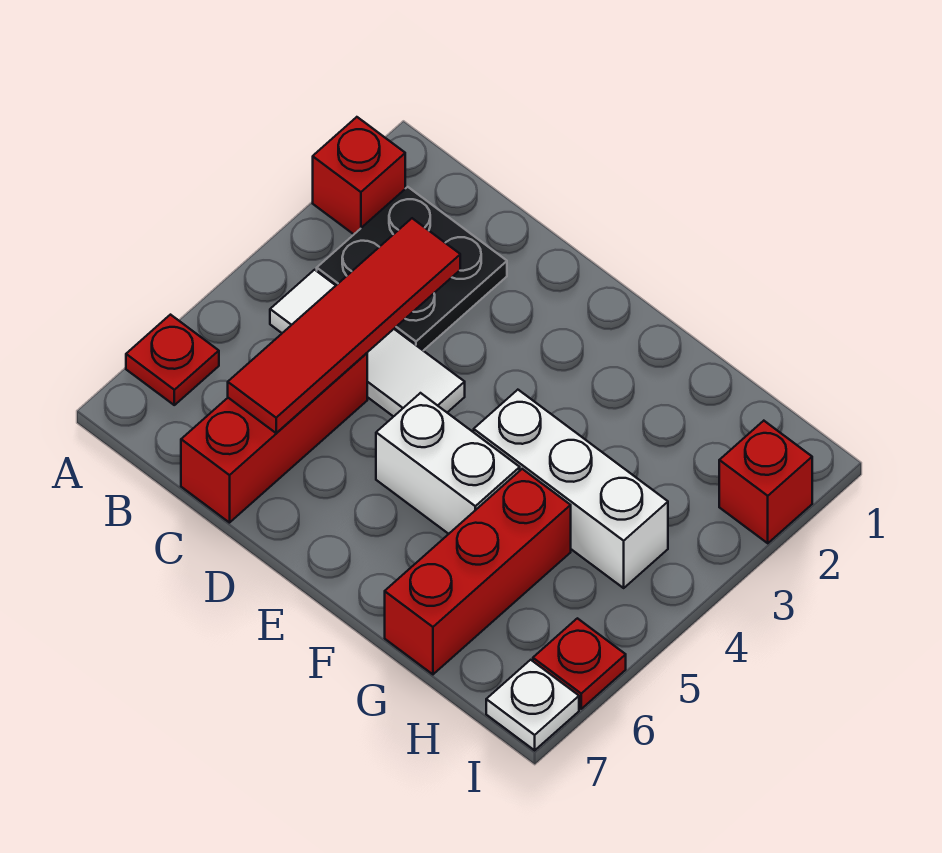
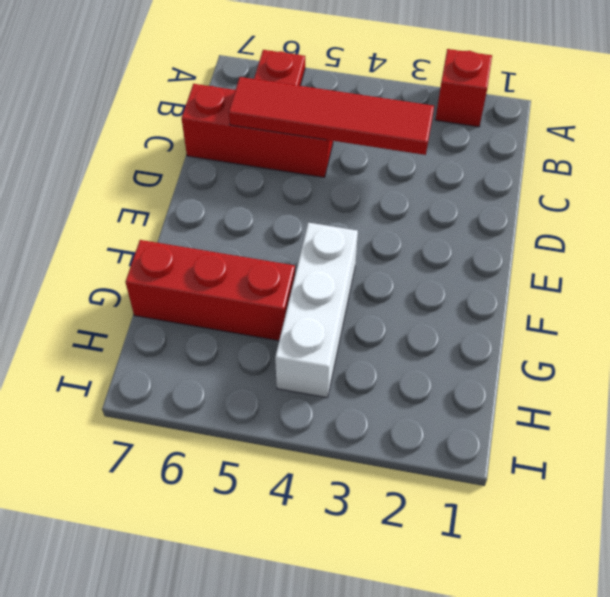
none -> black 2x2 plate [317,187,507,351]
none -> white 1x3 tile [270,270,465,417]
none -> white 1x2 brick [376,393,520,534]

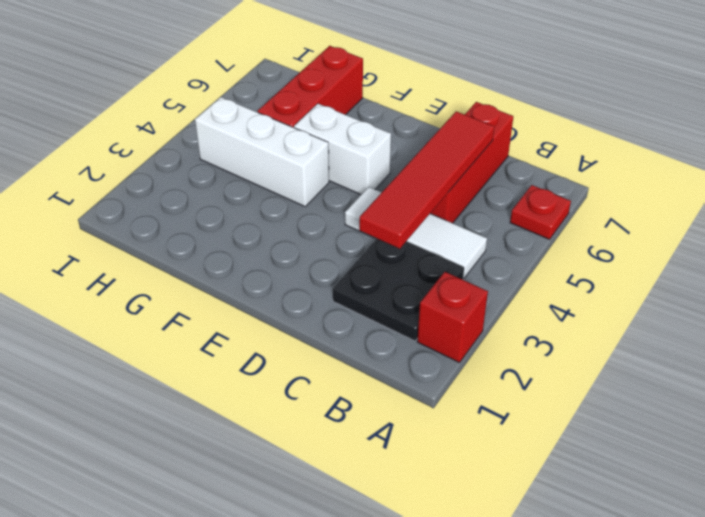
none -> red 1x1 brick [719,421,812,543]
none -> red 1x1 plate [533,618,626,709]
none -> white 1x1 plate [486,660,579,750]

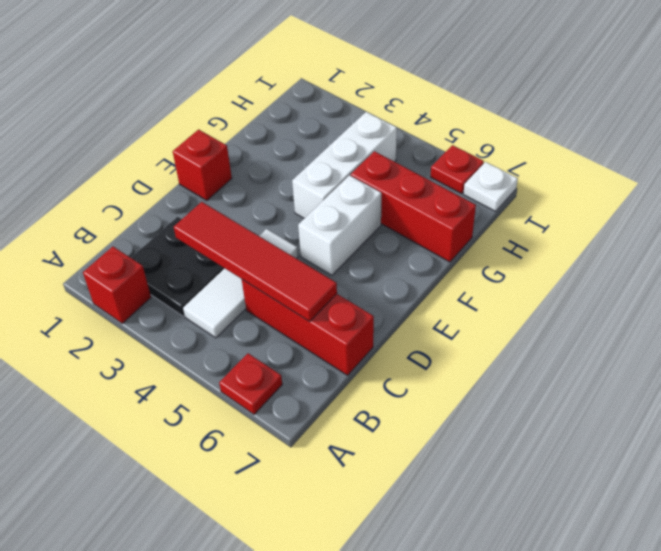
red 1x1 brick [173,130,232,200] -> red 1x1 brick moved to [719,421,812,543]

